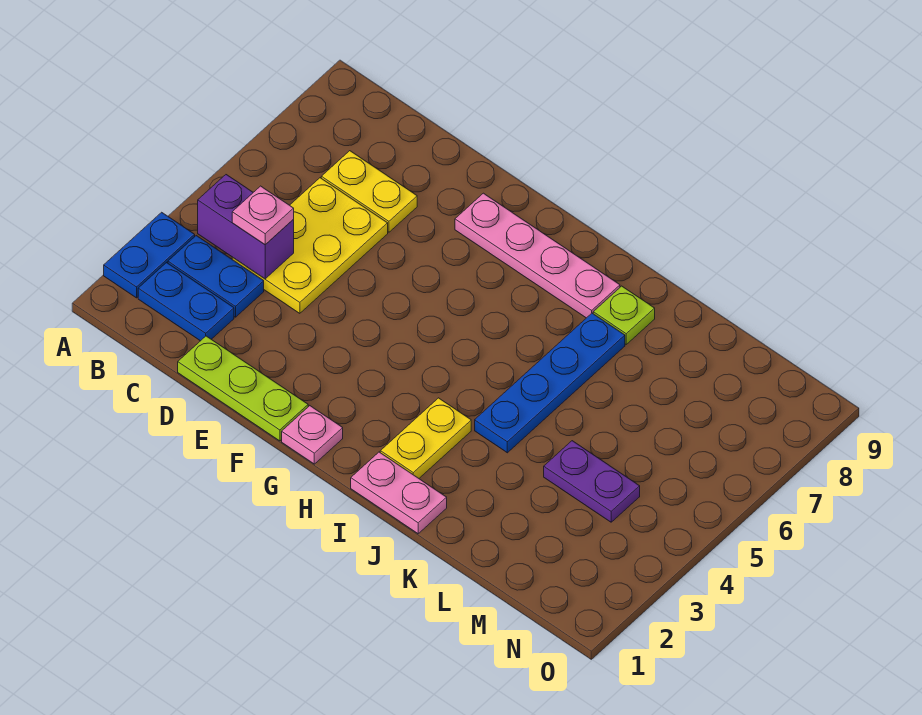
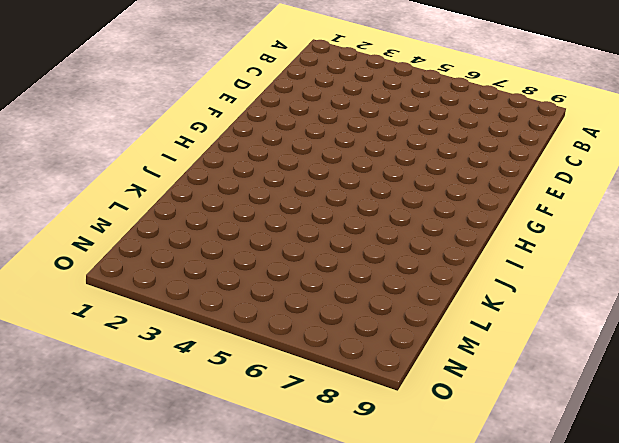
none -> blue 1x2 plate [104,212,195,298]
none -> blue 1x2 plate [138,263,234,341]
none -> blue 1x2 plate [168,236,264,317]

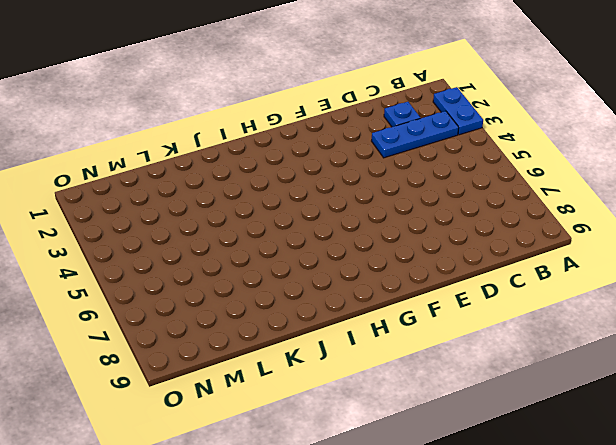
blue 1x3 plate [372,111,459,158] -> blue 1x2 plate [168,236,264,317]
blue 1x1 plate [384,102,420,127] -> blue 1x2 plate [138,263,234,341]
none -> yellow 2x3 plate [232,178,388,313]
none -> yellow 1x2 plate [321,151,417,232]
none -> lime 1x3 plate [178,336,308,441]

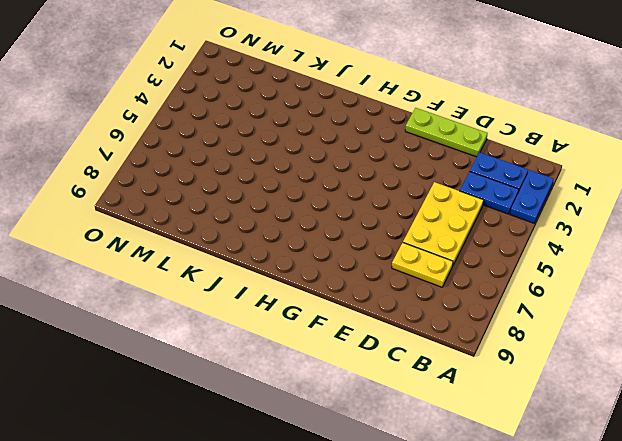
none -> pink 1x4 plate [455,193,620,318]
none -> pink 1x1 plate [282,406,343,464]
none -> pink 1x2 plate [351,452,447,534]

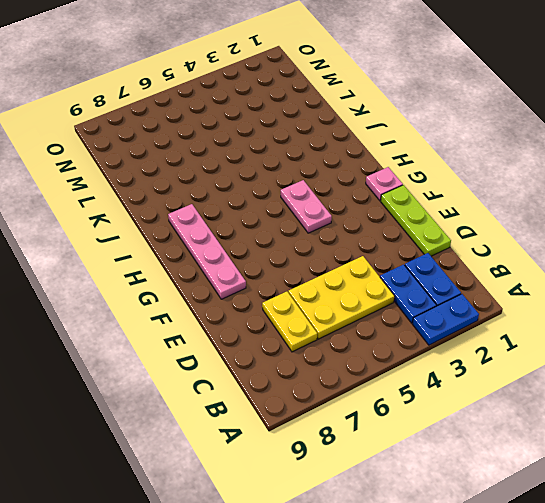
pink 1x2 plate [281,180,332,233] -> pink 1x2 plate moved to [351,452,447,534]
none -> yellow 1x2 plate [380,398,471,478]
none -> blue 1x4 plate [475,313,625,453]
none -> lime 1x1 plate [593,286,655,344]

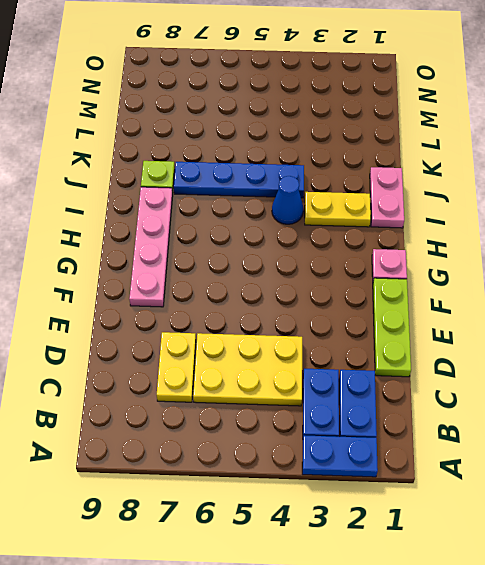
blue 1x1 cone [272,176,303,224] -> none
none -> purple 1x2 plate [544,441,640,522]
none -> purple 1x2 brick [198,175,294,279]
none -> pink 1x1 plate [232,186,294,245]

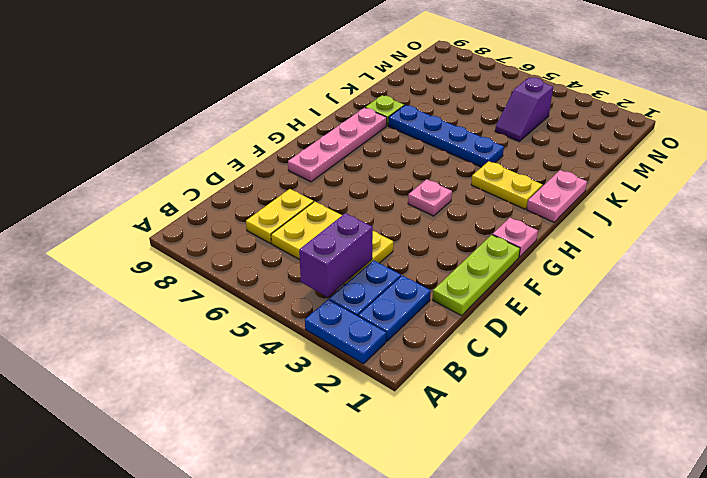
pink 1x1 plate [408,179,452,216] -> pink 1x1 plate moved to [232,186,294,245]
purple 1x2 slope [495,78,553,141] -> purple 1x2 plate [544,441,640,522]

